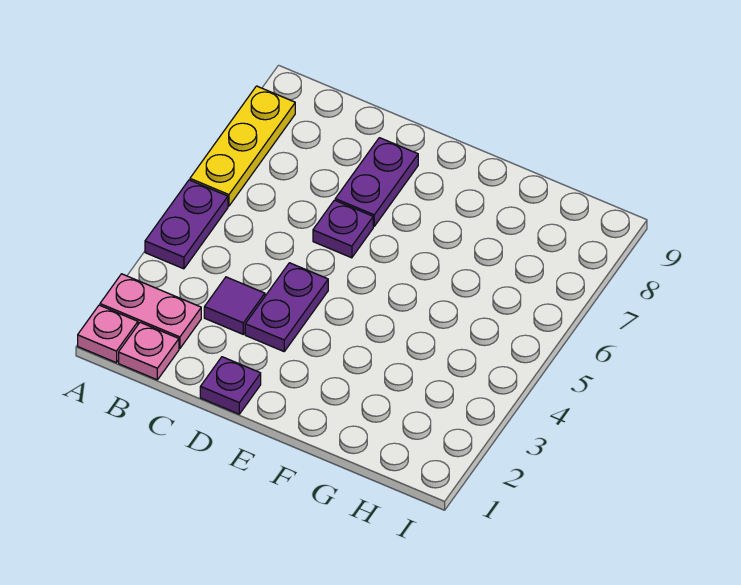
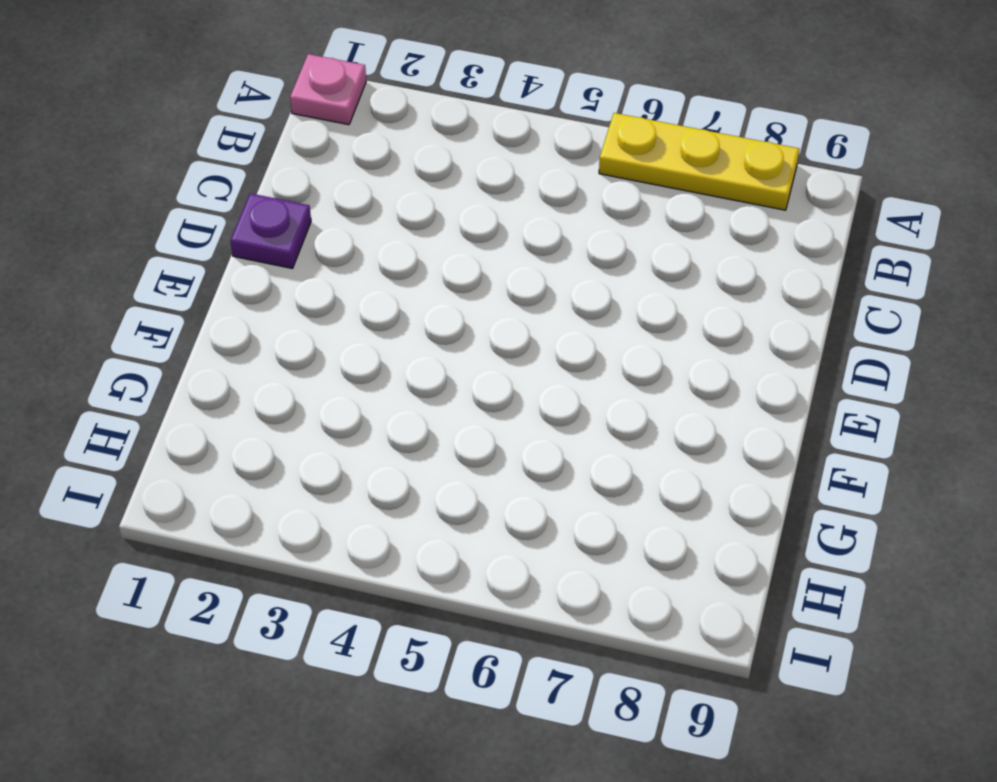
none -> pink 1x2 plate [100,274,201,349]
none -> purple 1x2 plate [145,180,228,269]

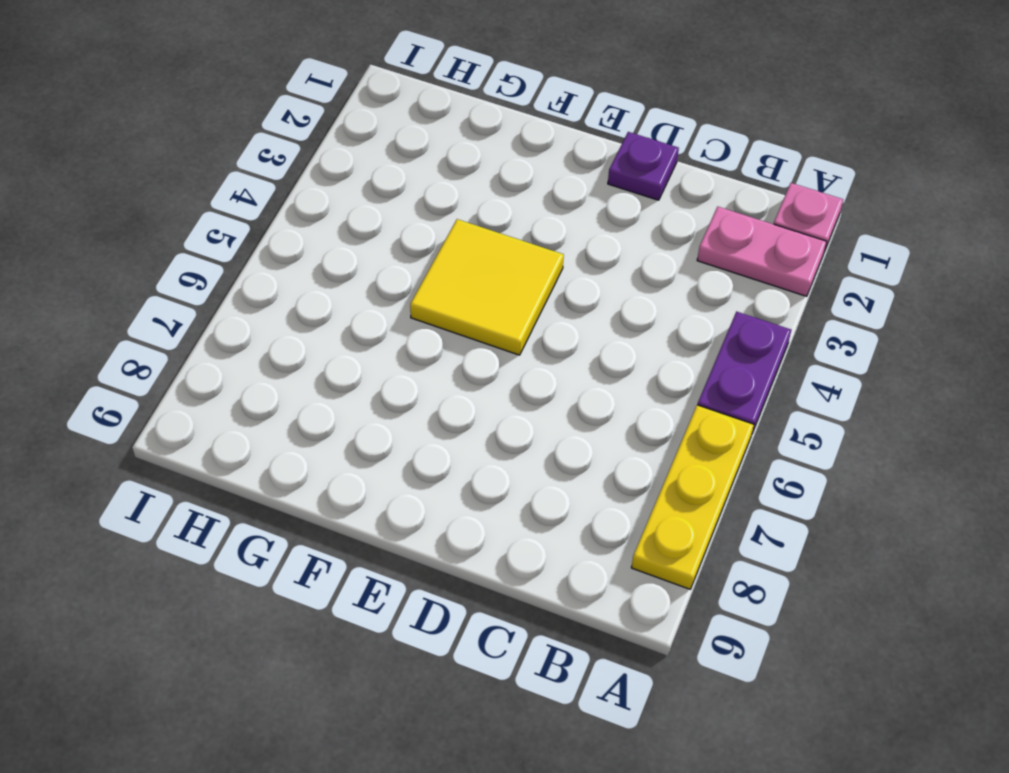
yellow 2x2 tile [410,219,564,355] -> none
none -> pink 1x1 plate [119,322,179,380]
none -> purple 1x1 tile [204,277,265,334]

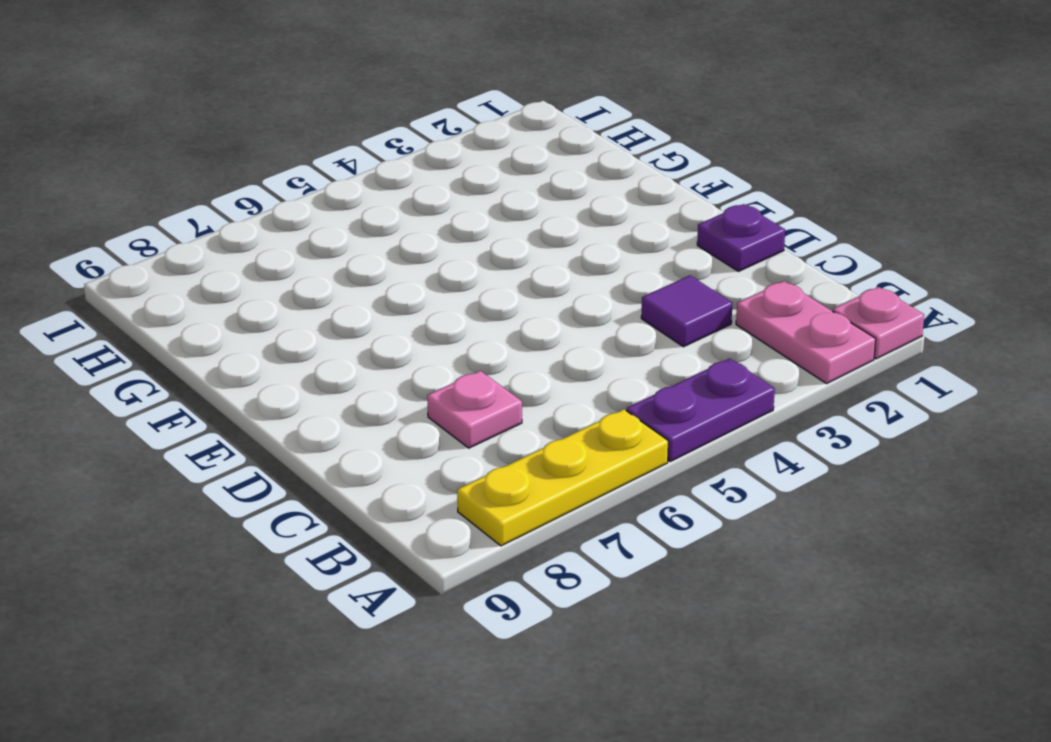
pink 1x1 plate [427,371,522,448] -> pink 1x1 plate moved to [119,322,179,380]
none -> purple 1x2 plate [245,263,328,351]
none -> purple 1x1 plate [313,200,373,258]

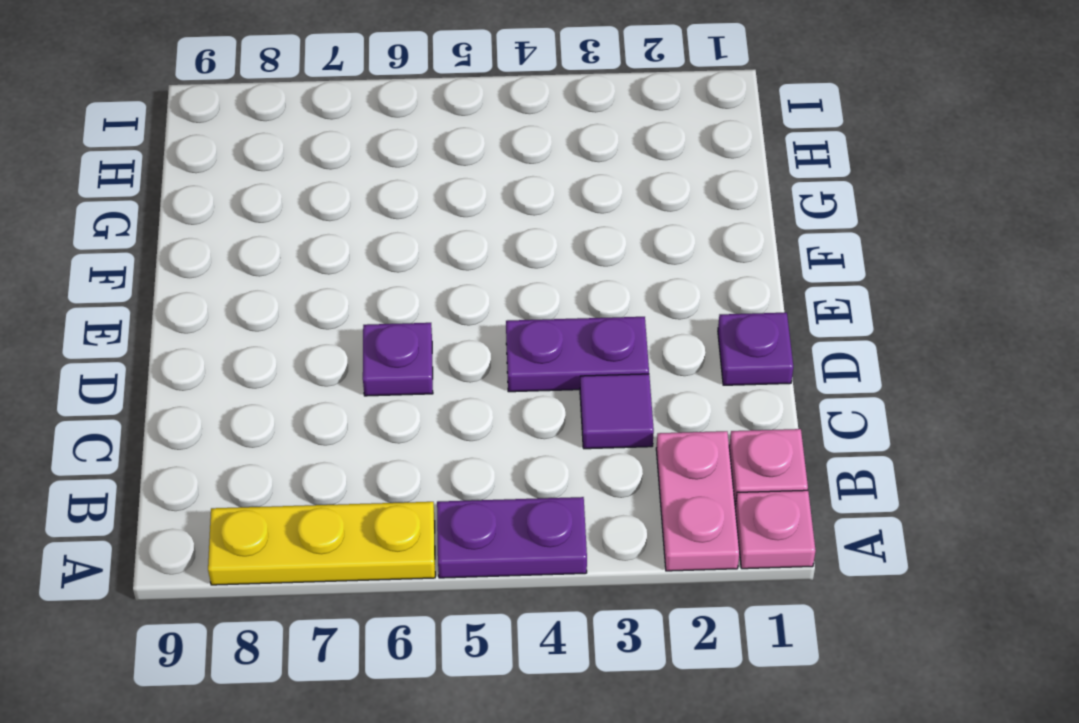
none -> purple 1x2 plate [335,138,418,226]

